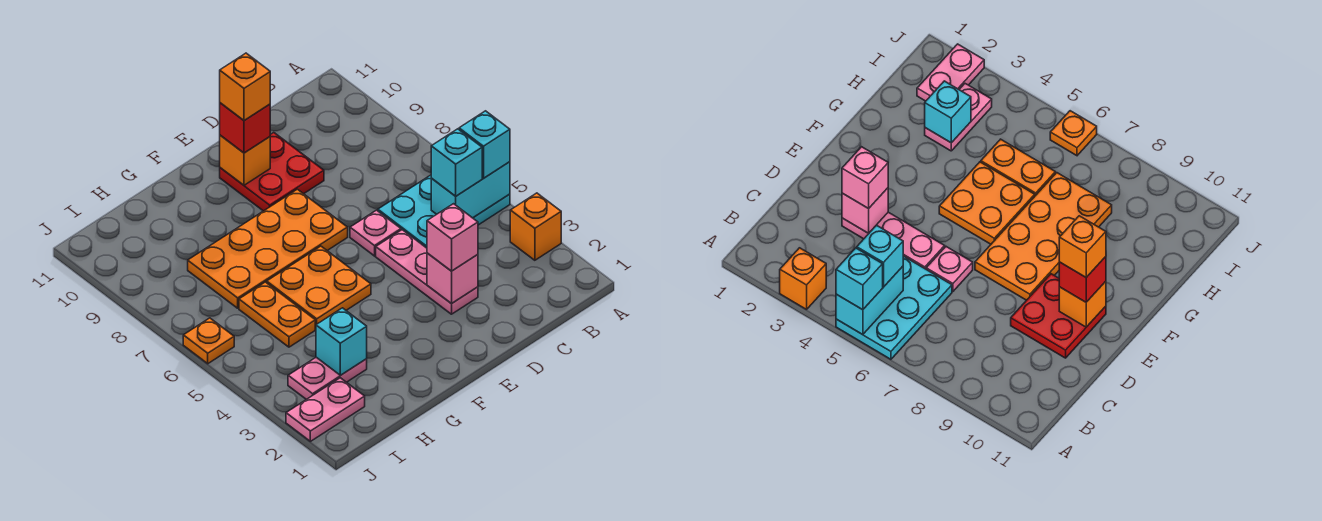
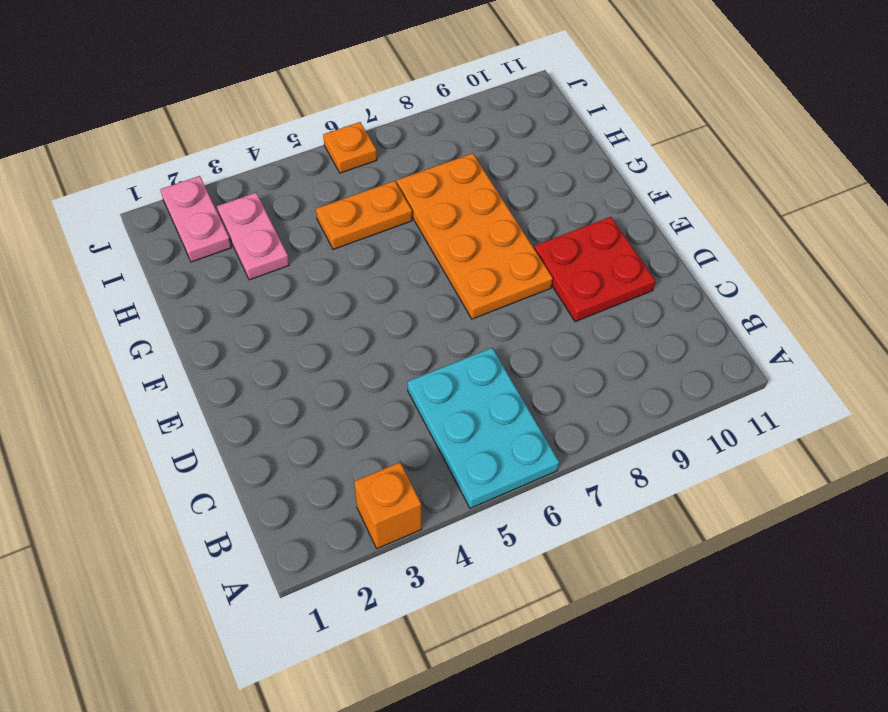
none -> pink 1x3 plate [376,230,478,314]
none -> pink 1x1 plate [350,210,401,256]
none -> orange 2x2 plate [267,246,371,328]

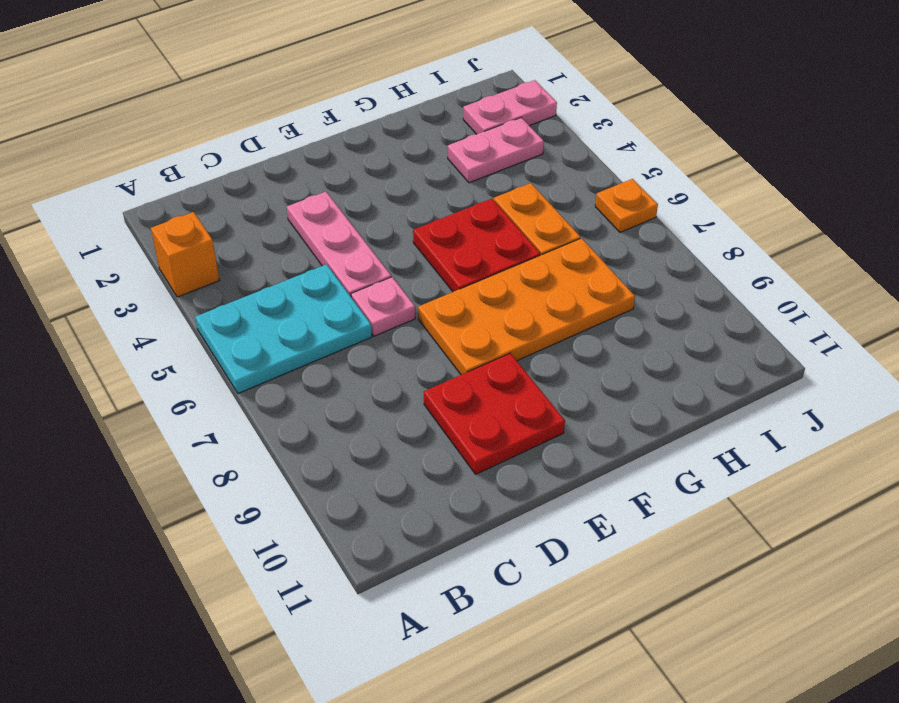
red 2x2 plate [413,199,540,292] -> orange 2x2 plate [267,246,371,328]
none -> cyan 1x2 brick [431,162,510,218]
none -> pink 1x1 brick [427,253,478,304]
none -> orange 1x1 brick [220,135,270,185]

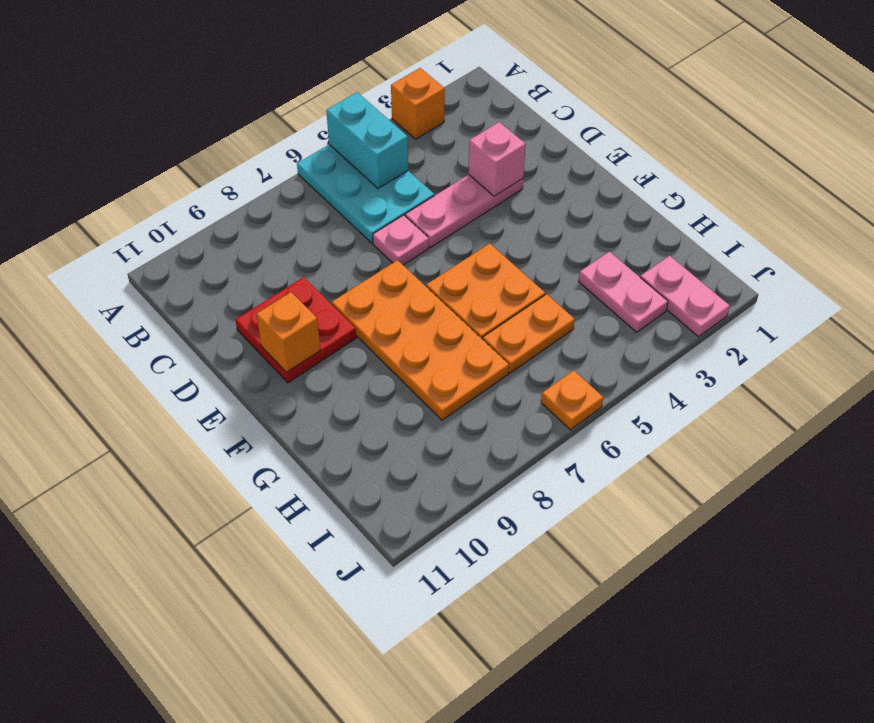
none -> cyan 1x1 brick [316,308,367,375]
none -> cyan 1x1 brick [459,111,510,178]
none -> cyan 1x1 brick [431,129,482,196]

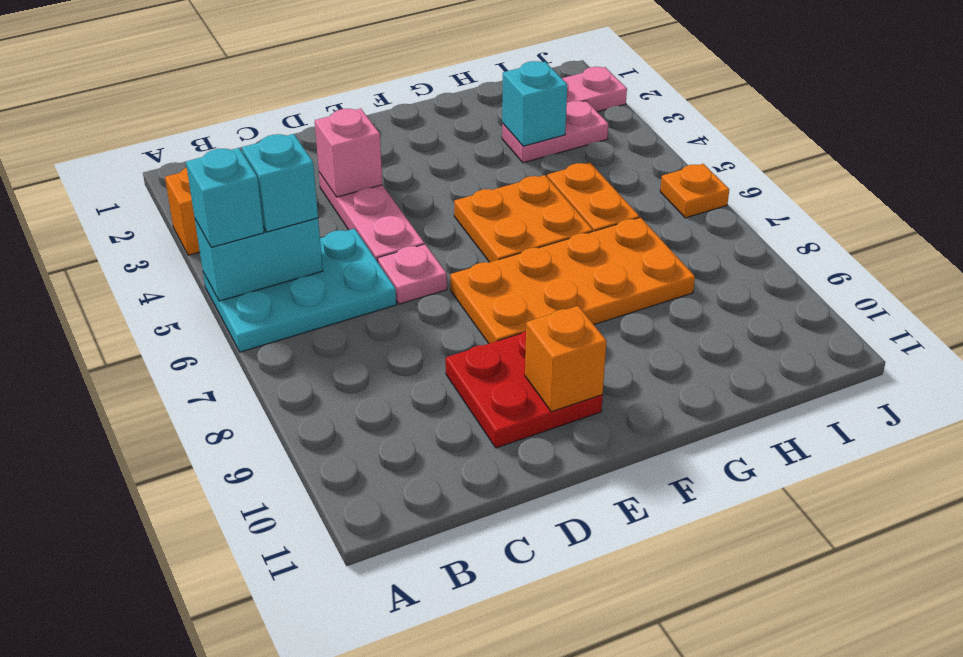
none -> pink 1x1 brick [427,204,478,271]
none -> red 1x1 brick [220,103,270,153]
none -> orange 1x1 brick [220,53,270,121]

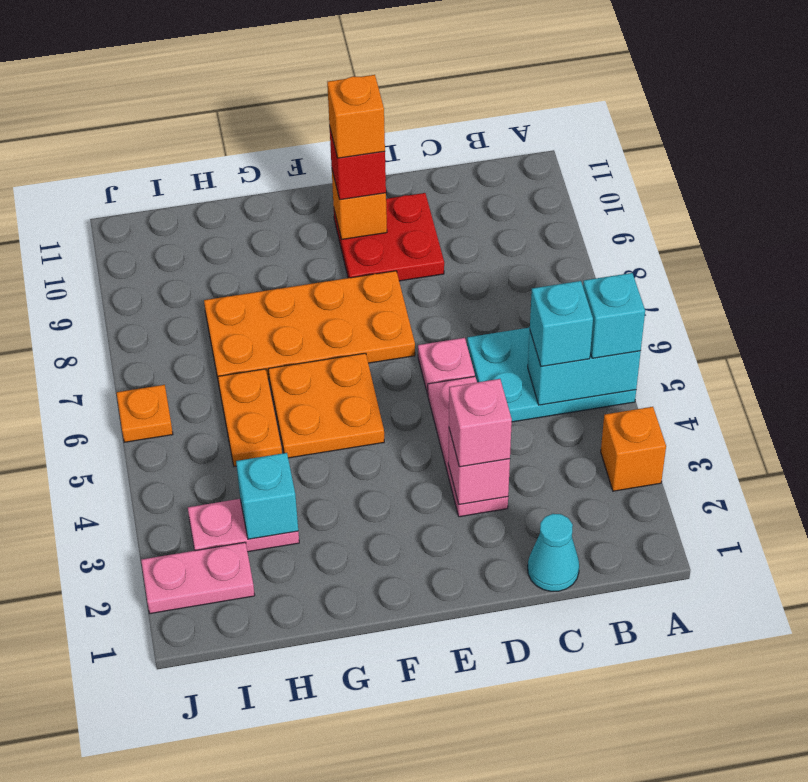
cyan 1x1 cone [528,514,579,591] -> none

